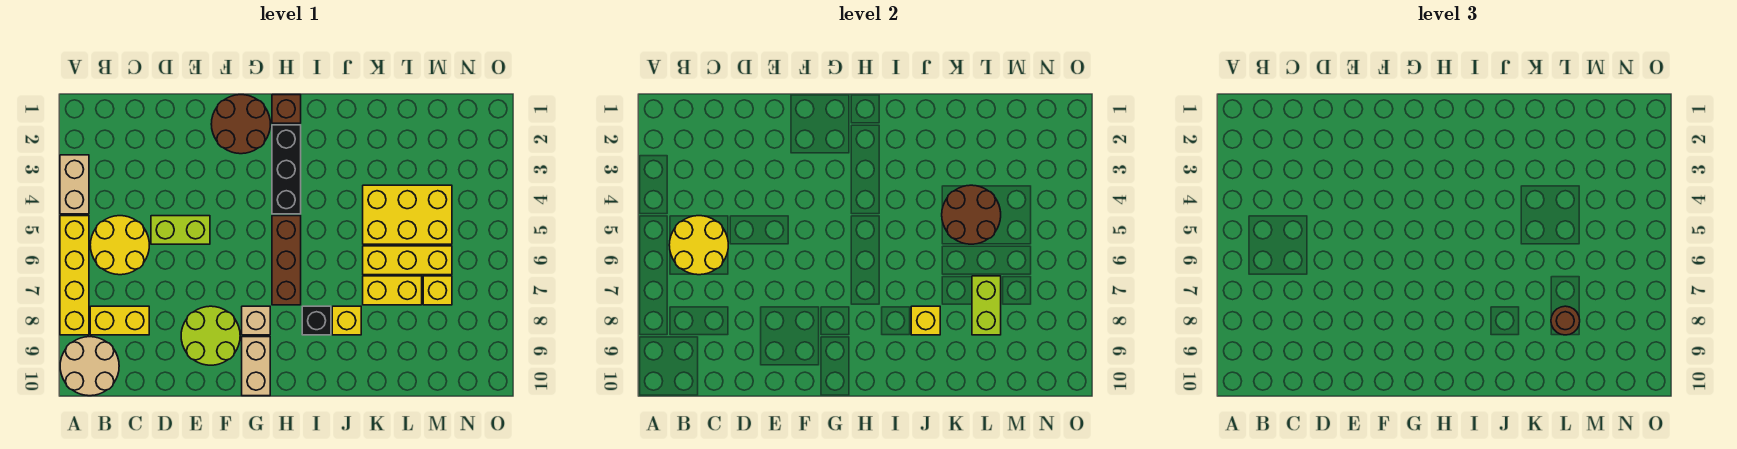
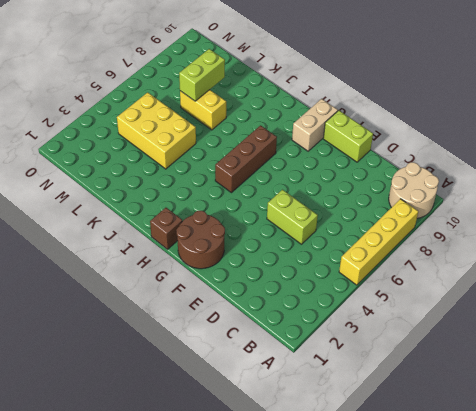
lime 1x2 brick [323,111,373,162] -> none
none -> tan 1x2 brick [60,155,89,214]
none -> yellow 2x2 round brick [90,216,149,275]
none -> yellow 1x2 brick [90,306,149,335]

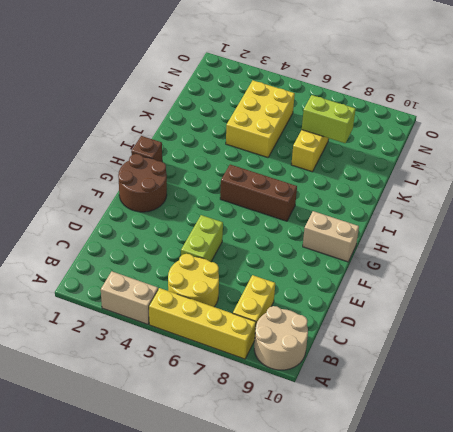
none -> lime 2x2 round brick [181,306,240,365]
none -> tan 1x1 brick [242,306,270,335]
none -> black 1x3 brick [272,125,301,214]

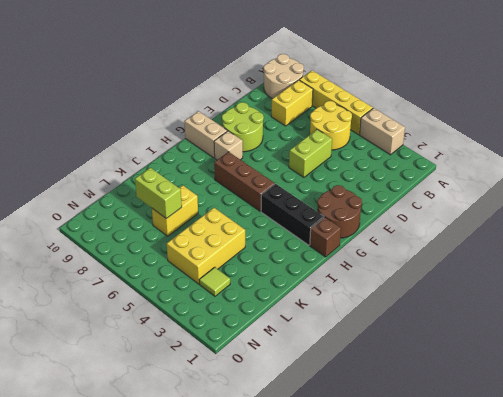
lime 1x1 tile [199,267,230,296] -> none
none -> black 1x1 brick [302,306,331,335]
none -> yellow 1x1 brick [332,306,361,335]
none -> yellow 1x3 brick [363,246,452,275]

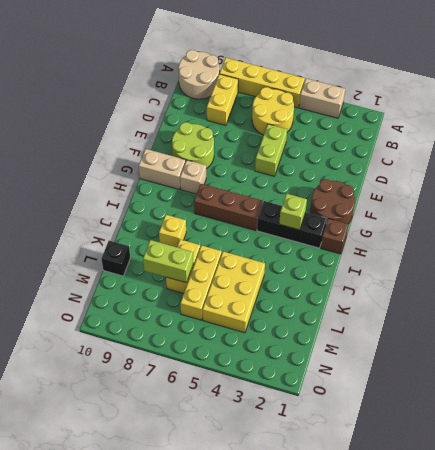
lime 1x1 brick [279,194,307,230] -> none
black 1x1 brick [102,241,130,276] -> black 1x1 brick moved to [302,306,331,335]
none -> yellow 1x1 brick [423,276,452,305]
none -> yellow 2x2 round brick [669,216,728,275]
none -> yellow 1x1 brick [911,306,940,335]

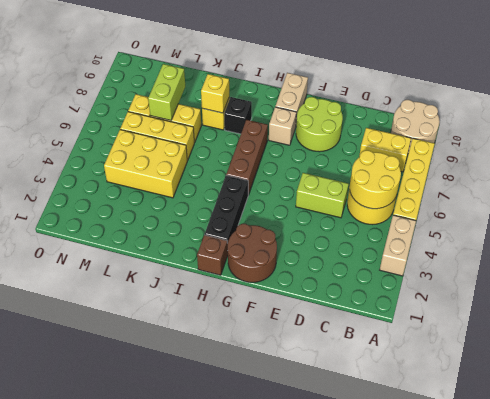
none -> brown 2x2 round brick [942,185,1001,244]
none -> brown 1x1 round brick [1551,306,1580,335]

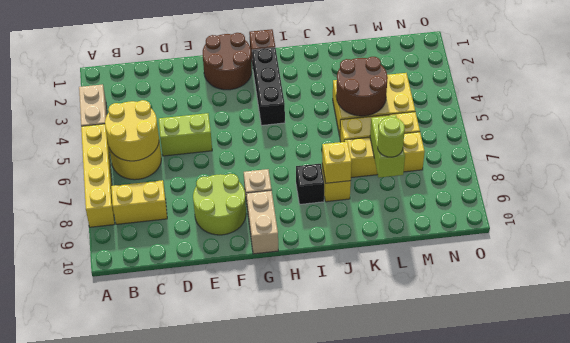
lime 1x1 round brick [378,117,405,157] -> brown 1x1 round brick [1551,306,1580,335]
none -> tan 2x2 round brick [60,337,119,396]
none -> brown 1x3 brick [272,216,301,305]

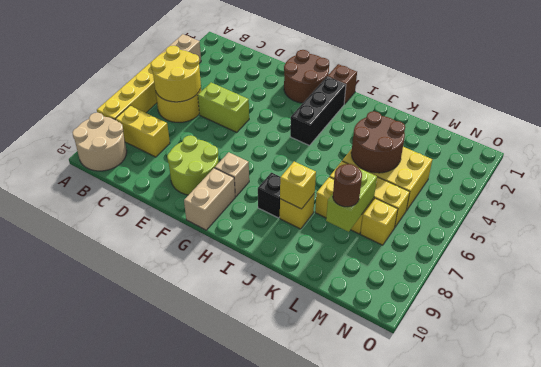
none -> brown 1x3 brick [272,216,301,305]

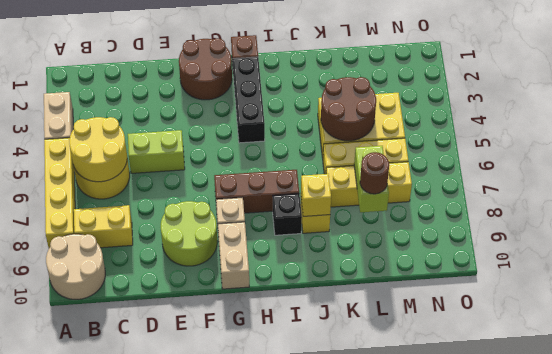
brown 1x3 brick [214,170,299,213] -> brown 1x3 brick turned to [272,216,301,305]

